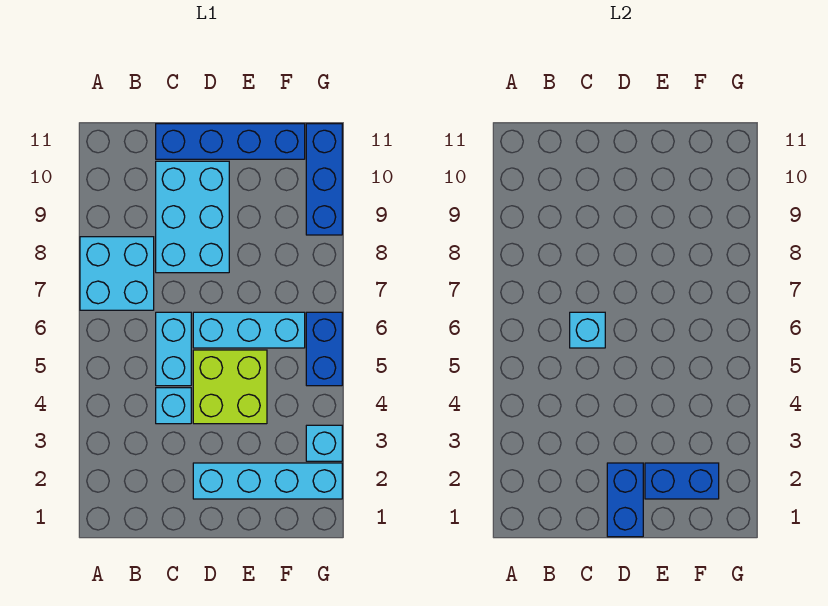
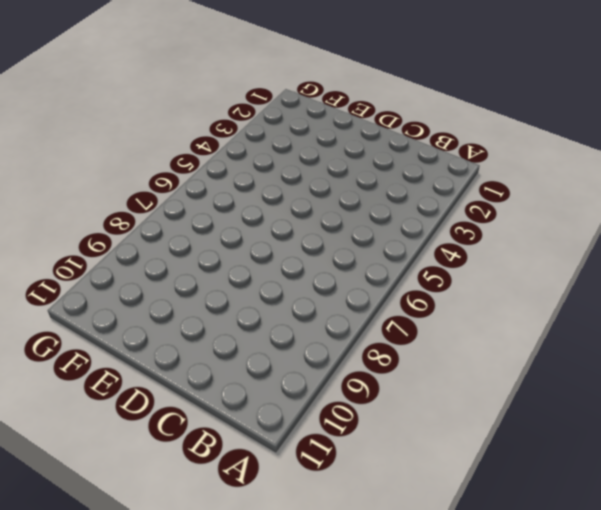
none -> cyan 2x2 brick [80,237,154,310]
none -> cyan 1x1 brick [156,388,191,424]
none -> cyan 1x2 brick [156,312,191,386]

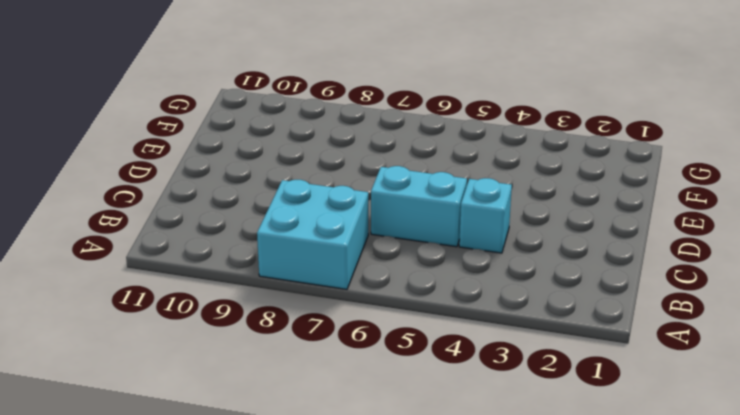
none -> cyan 2x3 brick [156,161,229,273]
none -> blue 1x4 brick [156,124,305,159]
none -> cyan 1x4 brick [193,463,342,499]

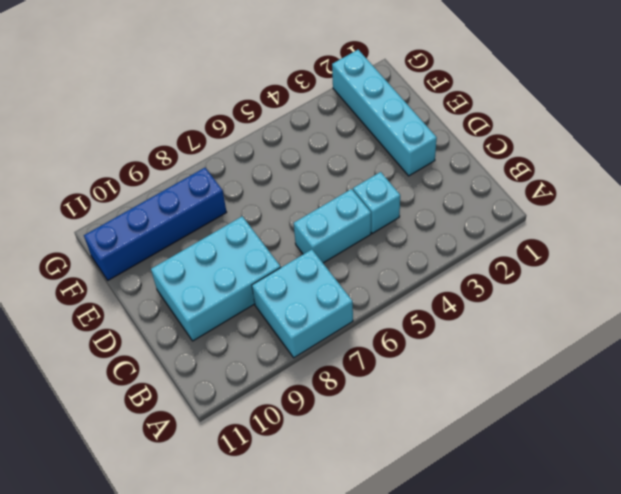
blue 1x4 brick [84,168,227,280] -> blue 1x4 brick turned to [156,124,305,159]
none -> lime 2x2 brick [193,350,267,424]
none -> cyan 1x3 brick [193,312,305,348]
none -> cyan 1x1 brick [306,425,342,461]

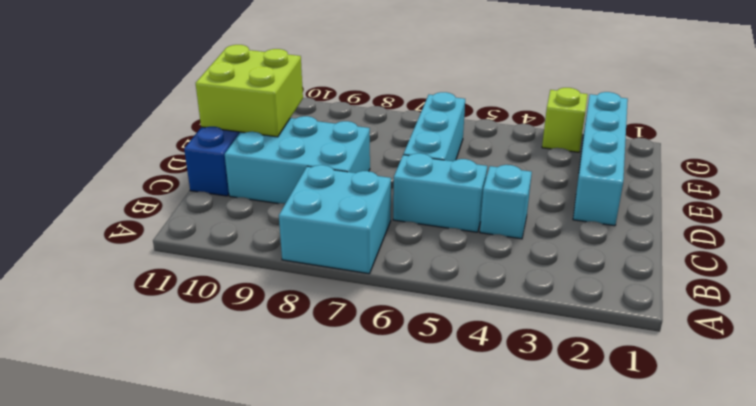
lime 2x2 brick [196,45,303,137] -> lime 2x2 brick moved to [193,350,267,424]
lime 1x1 brick [542,88,588,152] -> cyan 1x1 brick [306,425,342,461]
none -> blue 1x2 brick [306,312,342,386]
none -> blue 1x3 brick [306,124,342,235]
none -> cyan 1x1 brick [570,312,605,348]

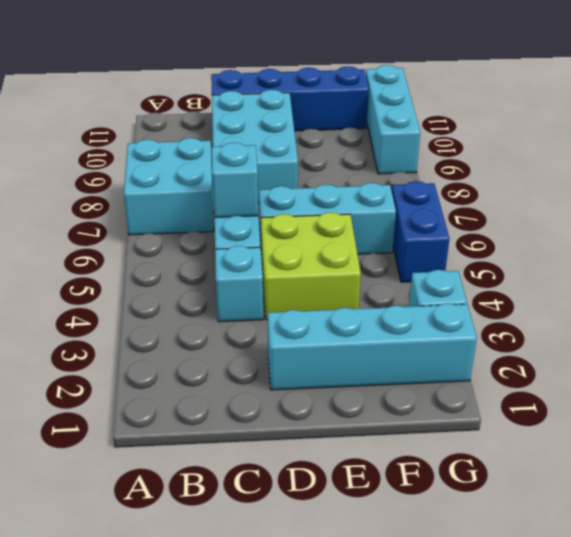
cyan 1x3 brick [366,65,420,174] -> blue 1x3 brick [306,124,342,235]
none -> blue 1x2 brick [607,463,643,537]
none -> blue 1x2 brick [645,463,719,499]

